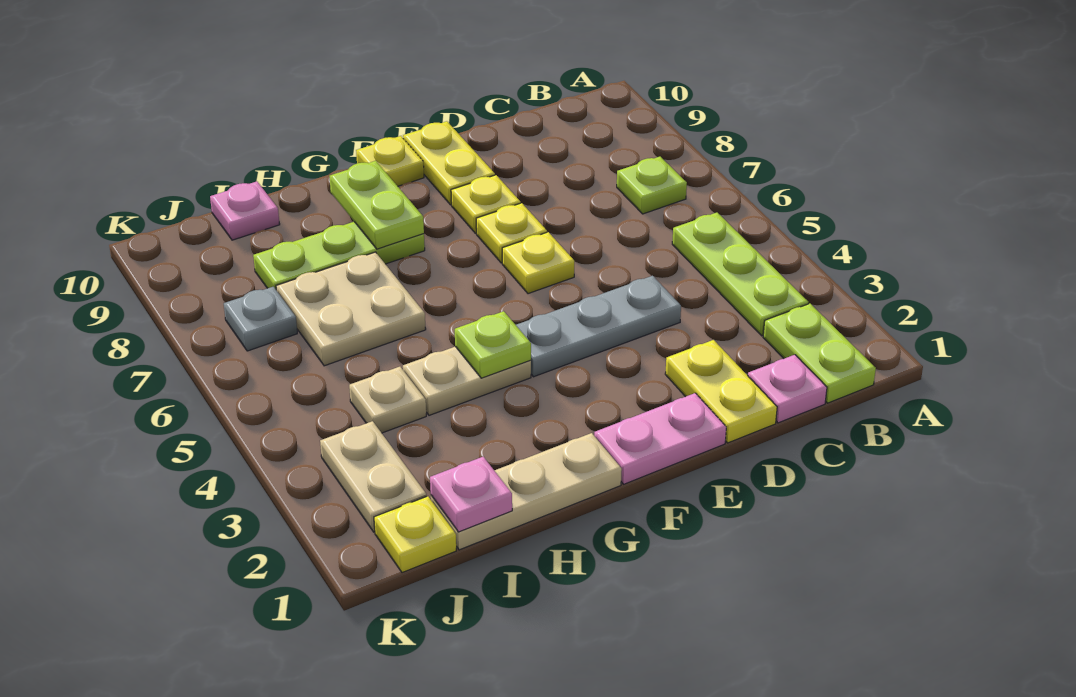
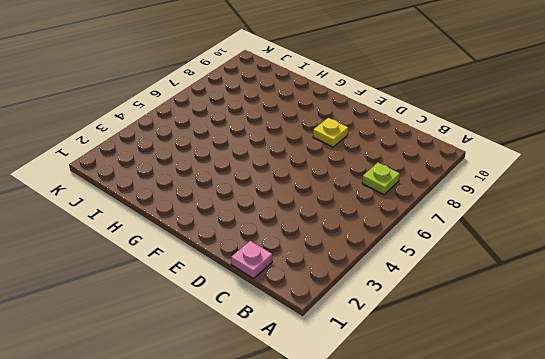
none -> lime 1x2 plate [763,304,876,403]
none -> lime 1x3 plate [672,213,808,336]
none -> yellow 1x2 plate [665,340,777,443]

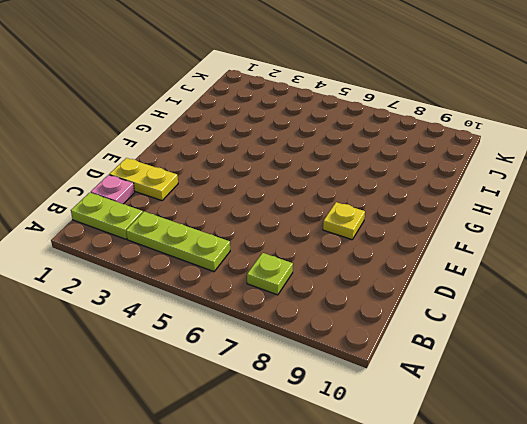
none -> grey 1x3 plate [516,276,681,377]
none -> pink 1x2 plate [594,393,726,484]
none -> yellow 1x1 plate [502,232,574,294]

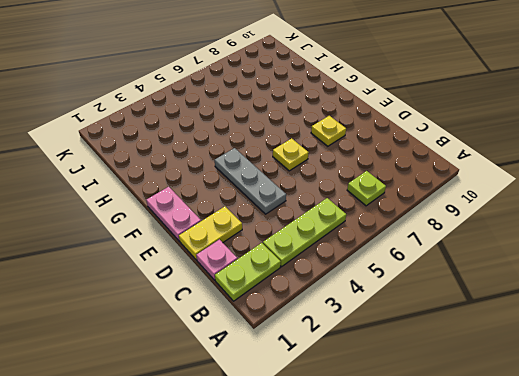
none -> yellow 1x1 plate [476,203,547,263]
none -> yellow 1x2 plate [403,121,495,205]
none -> yellow 1x1 plate [356,136,424,186]

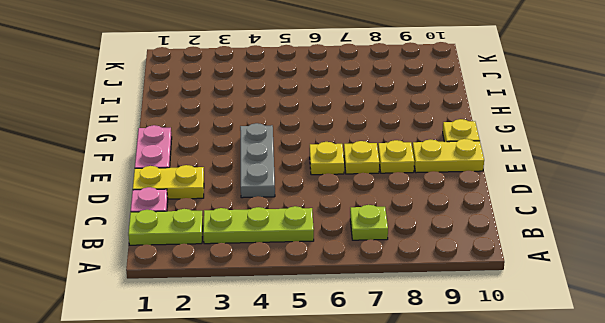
none -> tan 1x3 plate [431,433,622,550]
none -> tan 1x2 plate [403,347,531,415]
none -> lime 1x3 plate [253,222,425,289]

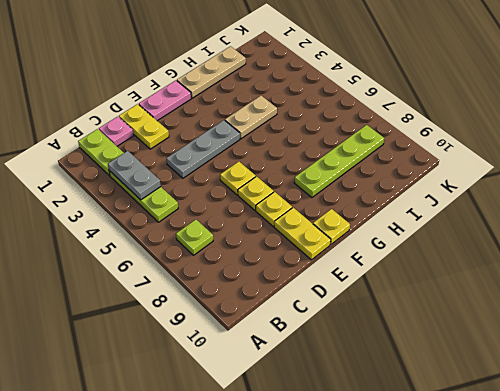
grey 1x2 plate [108,151,161,200] -> none
lime 1x4 plate [294,125,384,198] -> lime 1x3 plate [253,222,425,289]
none -> tan 2x2 plate [276,252,426,366]
none -> tan 1x1 plate [349,367,426,433]
none -> pink 1x1 plate [210,181,280,240]

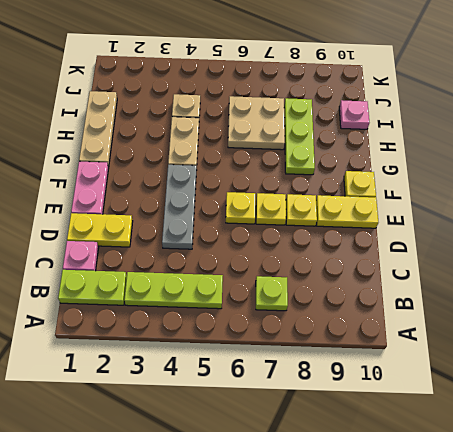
none -> yellow 1x1 plate [374,496,456,573]
none -> tan 1x2 plate [320,421,427,532]
none -> grey 1x1 plate [224,287,297,351]

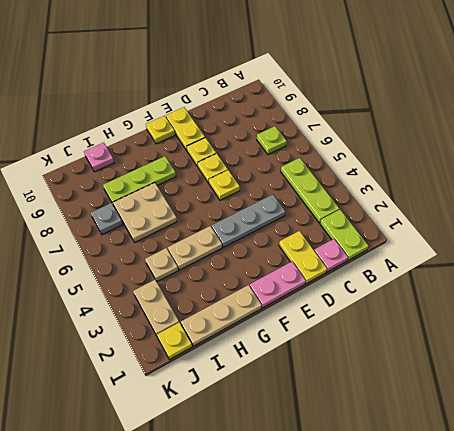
none -> lime 1x1 plate [455,311,531,378]
none -> lime 1x2 plate [329,161,424,249]
none -> pink 1x1 plate [430,457,512,532]

